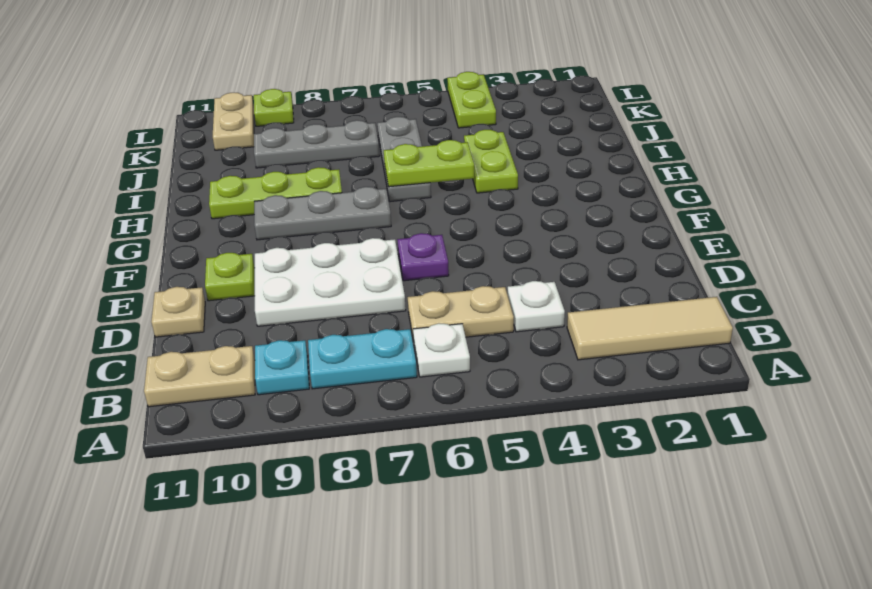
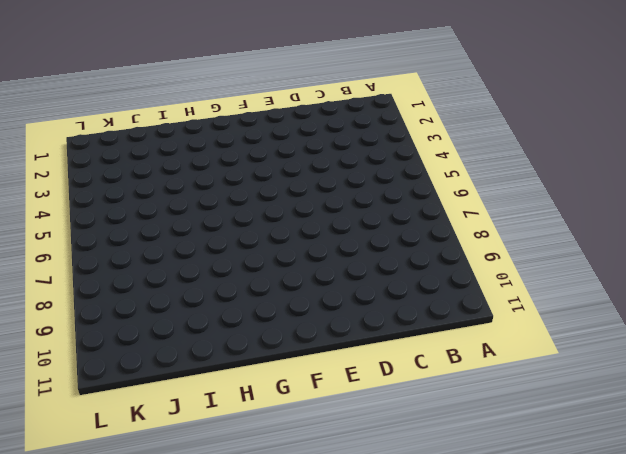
none -> tan 1x3 tile [567,297,733,360]
none -> white 1x1 plate [413,323,470,377]
none -> cyan 1x2 plate [308,329,417,389]

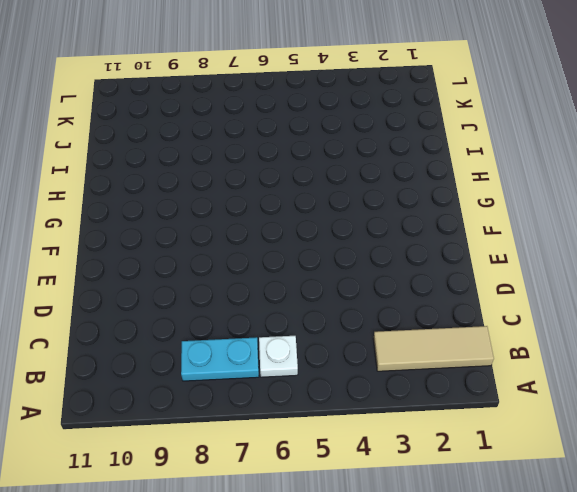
none -> cyan 1x1 plate [255,340,309,395]
none -> tan 1x2 plate [144,346,255,407]
none -> white 1x1 plate [507,281,565,332]

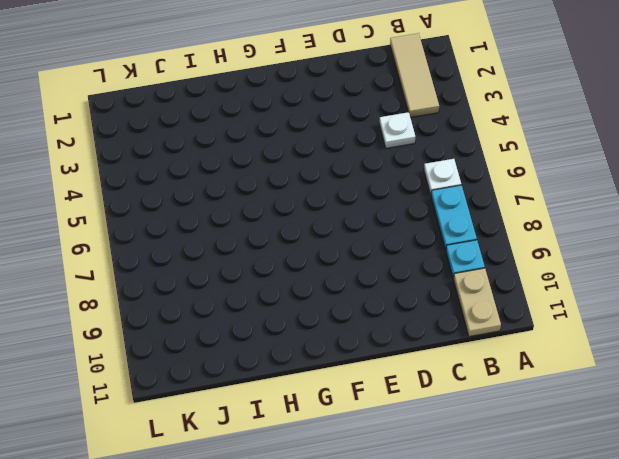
none -> tan 1x2 plate [408,286,514,342]
none -> white 2x3 plate [255,238,406,326]
none -> tan 1x1 plate [151,287,205,337]

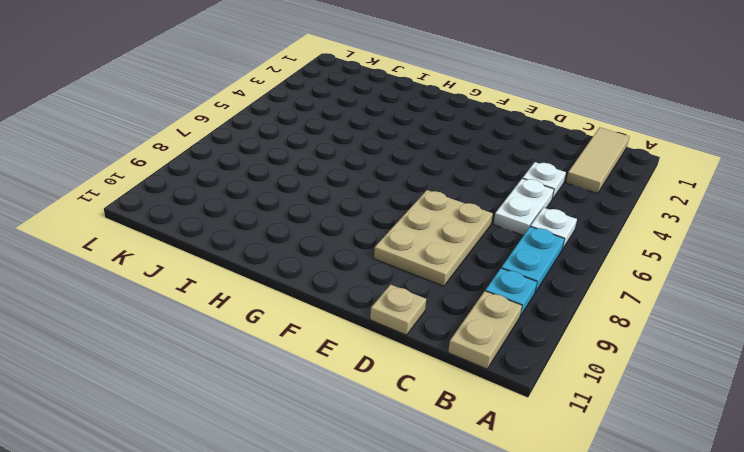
white 1x2 plate [493,178,554,235] -> tan 1x2 plate [408,286,514,342]
tan 2x3 plate [374,190,493,286] -> white 2x3 plate [255,238,406,326]
none -> purple 1x1 plate [397,233,449,281]
none -> lime 1x1 plate [205,253,255,301]
none -> grey 1x3 plate [254,187,391,240]

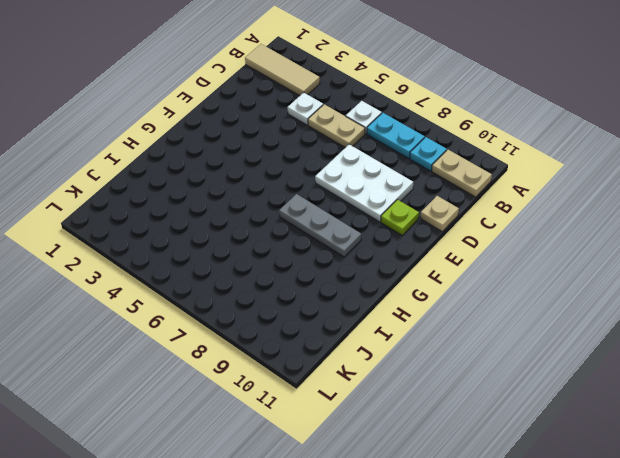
none -> purple 1x1 plate [397,233,449,281]
none -> lime 1x2 plate [464,130,518,193]
none -> grey 1x3 plate [377,117,431,202]

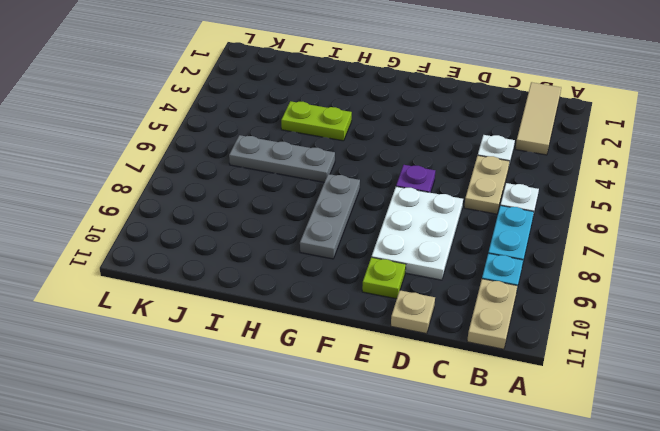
none -> lime 1x3 plate [209,167,342,219]
none -> grey 1x3 plate [254,120,380,168]
none -> lime 1x2 plate [447,72,496,128]

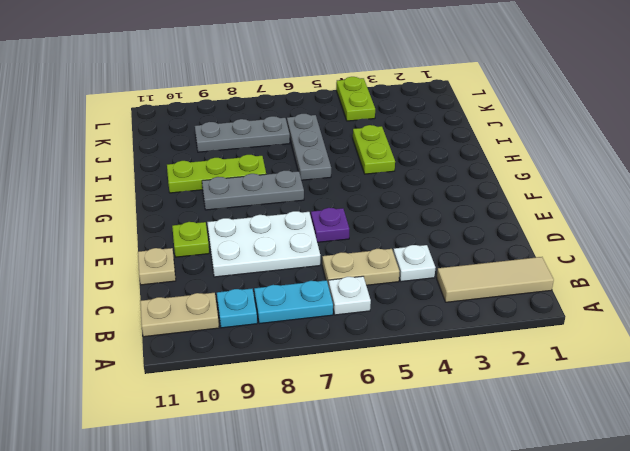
none -> tan 1x2 plate [213,93,254,150]
none -> lime 1x1 plate [254,89,294,126]
none -> lime 1x2 plate [384,140,474,187]

